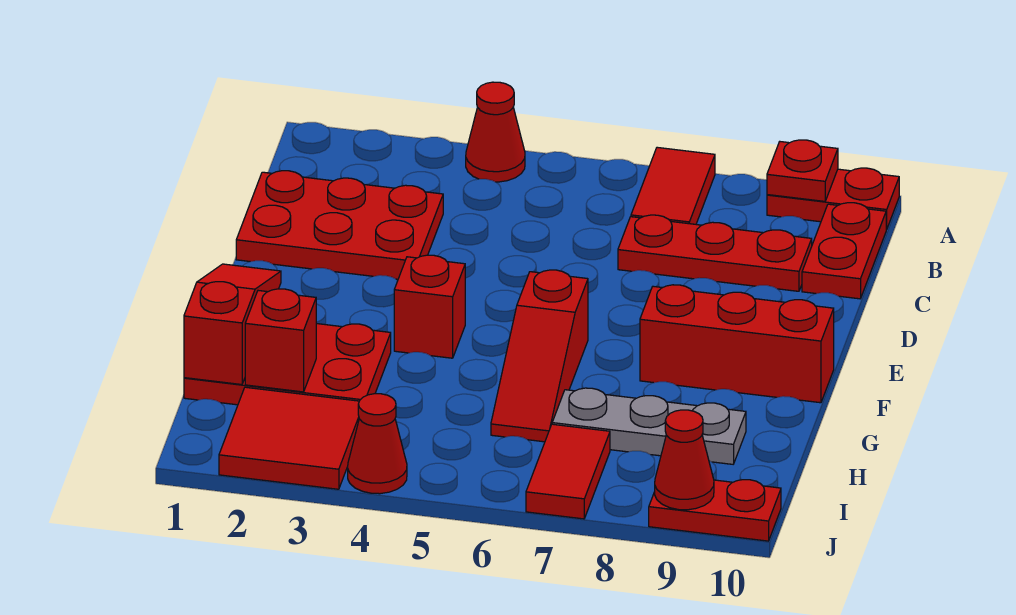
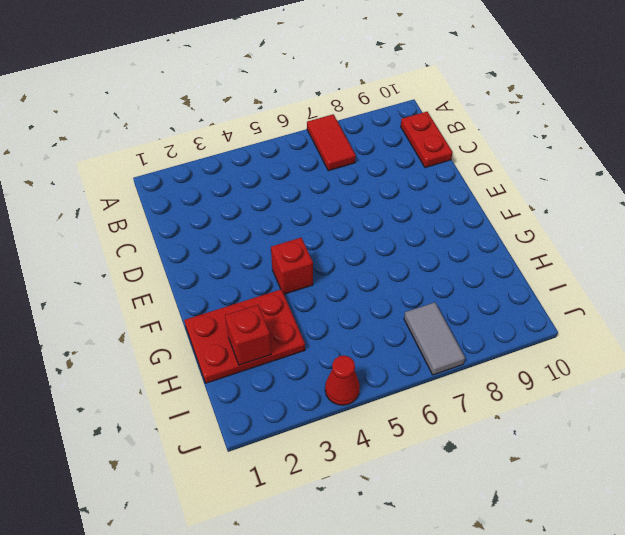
grey 1x2 tile [404,302,465,375] -> red 1x2 tile [526,424,610,519]
none -> red 1x1 cone [466,82,525,182]
none -> red 1x2 plate [767,168,899,229]
none -> red 2x3 plate [236,171,443,279]

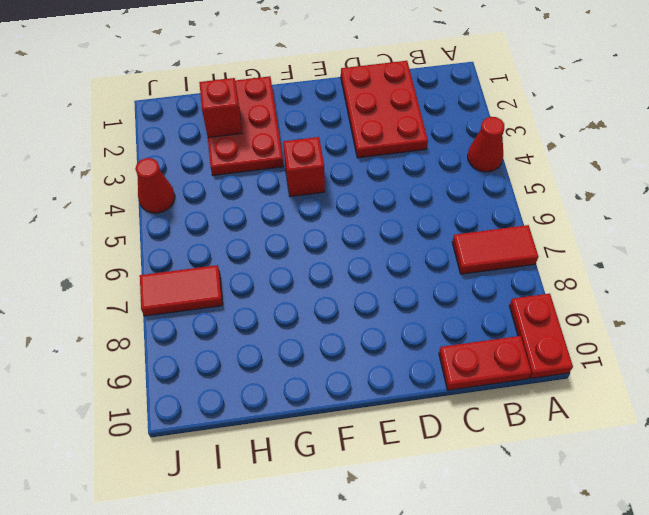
none -> red 1x3 plate [618,215,812,291]
none -> red 1x3 slope [491,270,588,442]
none -> red 1x3 brick [640,285,834,403]

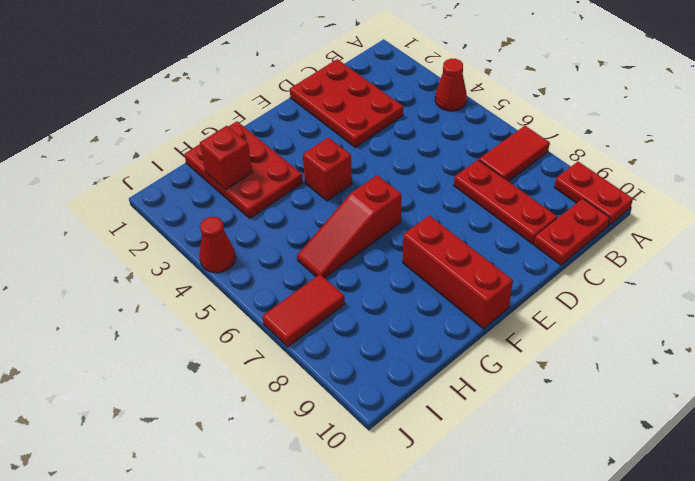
none -> grey 1x3 plate [552,388,746,464]
none -> red 2x2 tile [219,387,359,489]
none -> red 1x2 plate [649,480,781,541]

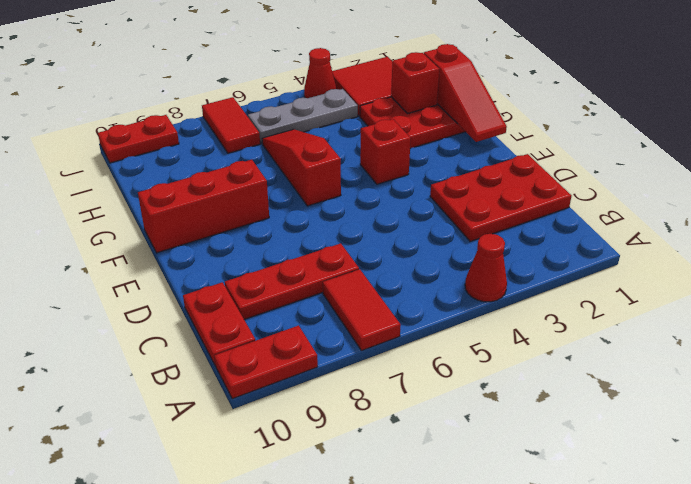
grey 1x3 plate [248,89,358,143] -> grey 1x3 plate moved to [552,388,746,464]
none -> red 1x1 plate [767,140,838,201]
none -> red 1x1 cone [655,410,714,510]

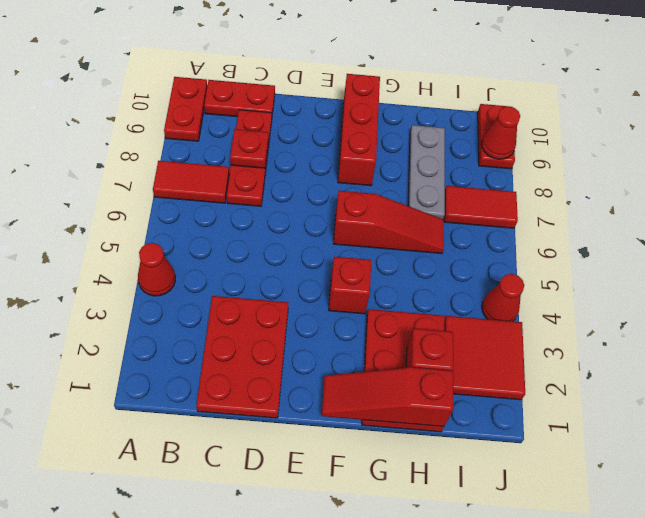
red 1x1 plate [230,129,268,168] -> red 1x1 plate moved to [767,140,838,201]

